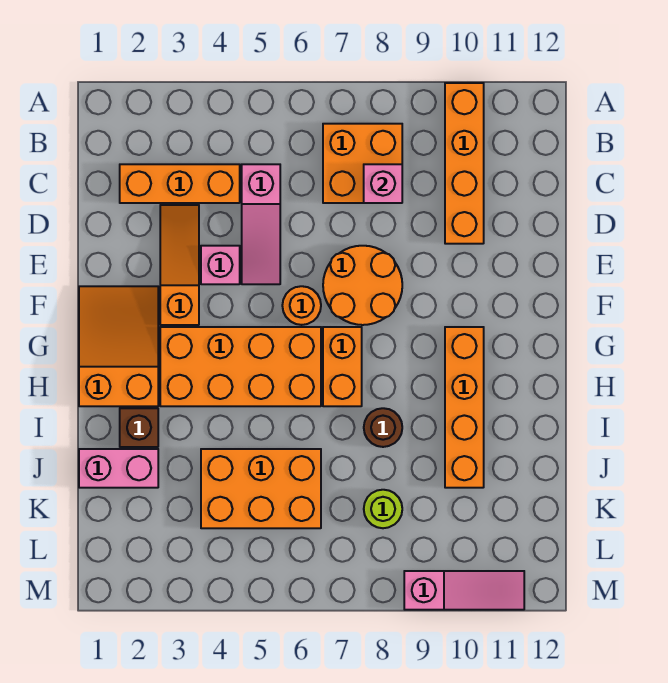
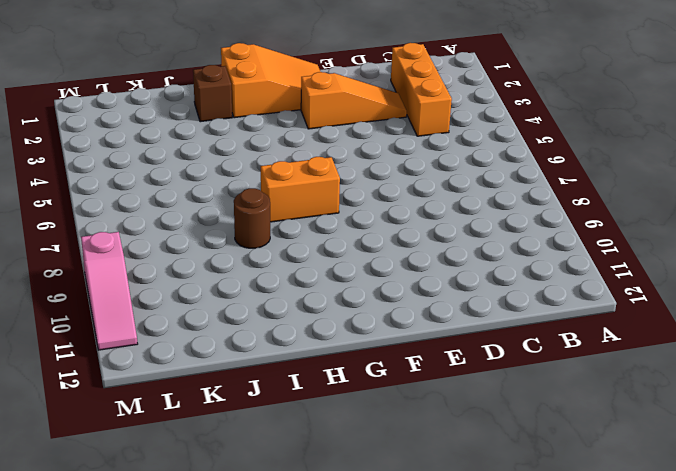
none -> orange 1x4 brick [445,83,484,244]
none -> orange 2x2 brick [323,124,402,203]
none -> pink 1x3 slope [242,164,280,284]

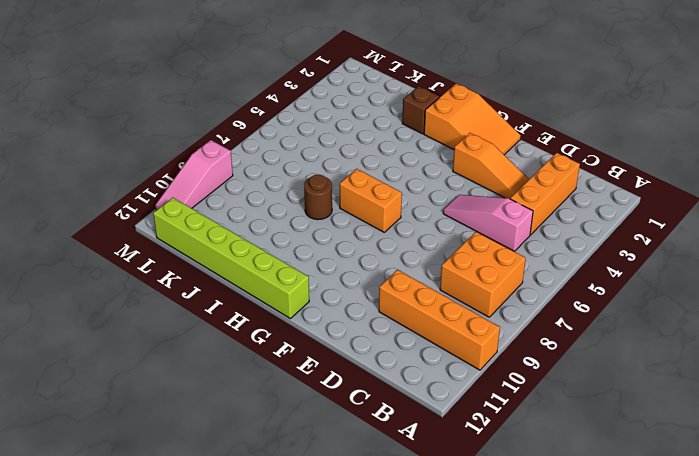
lime 1x6 brick [153,198,309,319] -> none
none -> pink 1x1 brick [201,246,240,284]
none -> orange 2x2 round brick [323,246,402,325]
none -> orange 1x1 round brick [282,286,321,325]

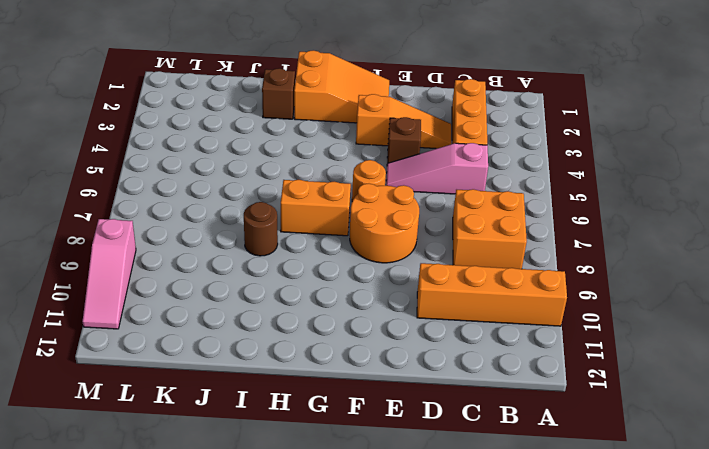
brown 1x1 brick [387,117,421,163] -> pink 1x1 brick [201,246,240,284]
none -> orange 2x4 brick [160,327,321,406]
none -> orange 1x4 brick [445,327,484,488]
none -> pink 1x2 brick [79,449,158,488]

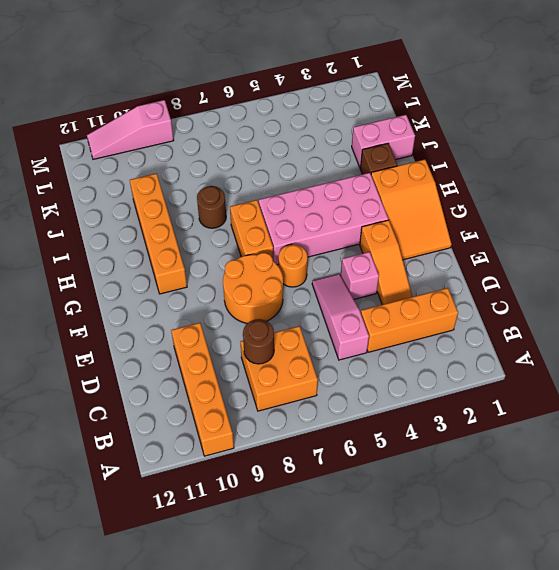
brown 1x1 round brick [243,319,274,364] -> pink 1x1 brick [364,164,402,203]
pink 2x4 brick [259,173,388,265] -> orange 2x4 brick [160,327,321,406]
none -> orange 2x3 brick [201,449,321,528]
none -> lime 1x1 round brick [364,490,402,528]

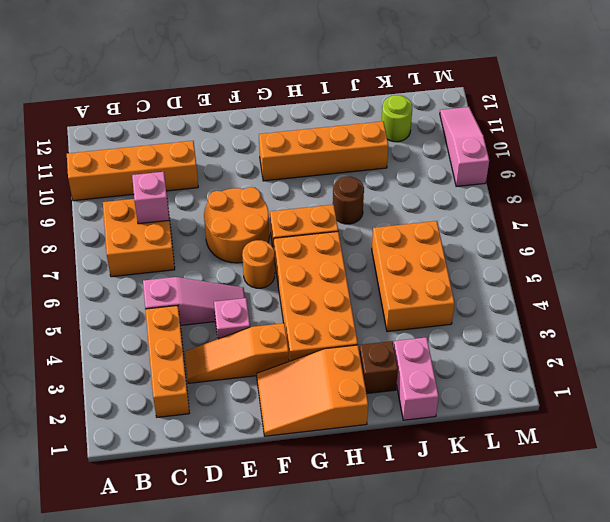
lime 1x1 round brick [382,95,412,142] -> lime 1x1 round brick moved to [364,490,402,528]

